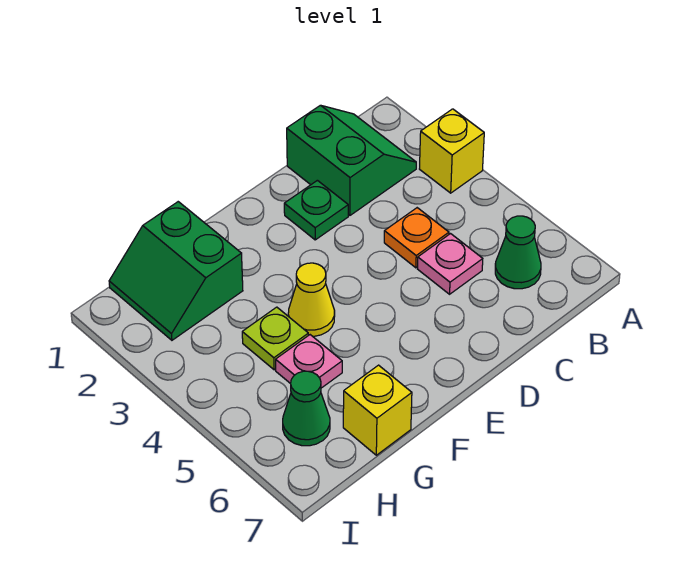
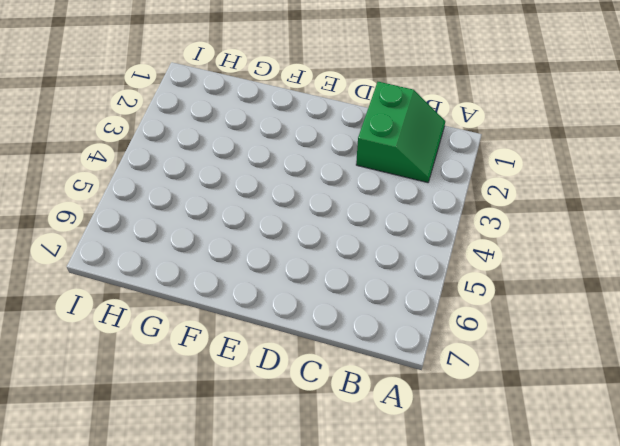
none -> yellow 1x1 brick [420,109,484,193]
none -> green 1x1 cone [495,216,541,289]
none -> orange 1x1 plate [384,208,449,268]

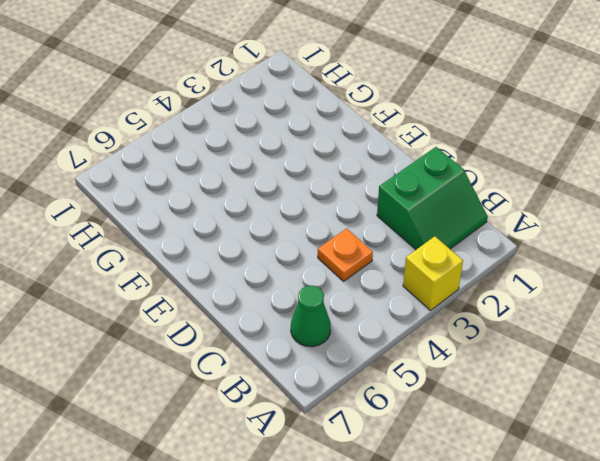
none -> pink 1x1 plate [418,234,483,294]
none -> green 1x1 plate [284,180,348,240]
none -> yellow 1x1 cone [288,263,335,336]

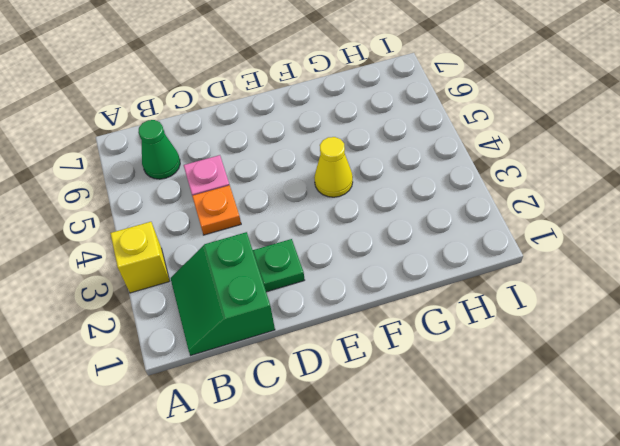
none -> green 2x2 slope [109,202,243,340]
none -> lime 1x1 plate [242,307,308,370]
none -> pink 1x1 plate [276,335,342,388]

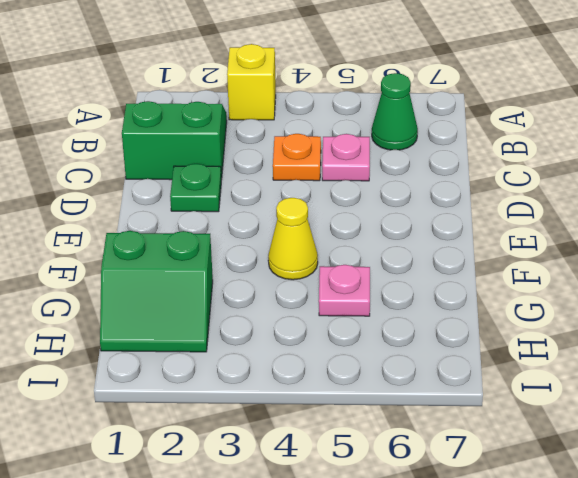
none -> lime 1x1 plate [242,307,308,370]
none -> yellow 1x1 brick [343,365,412,455]
none -> green 1x1 cone [283,371,330,446]

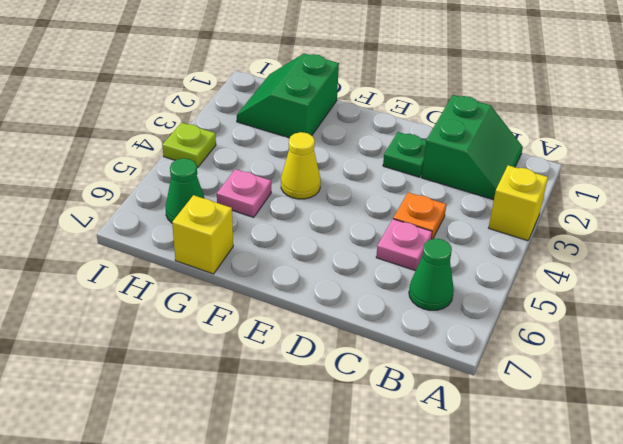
lime 1x1 plate [162,123,216,167] -> lime 1x1 plate moved to [242,307,308,370]

